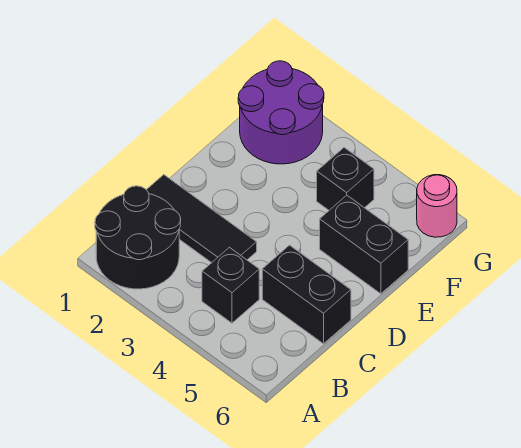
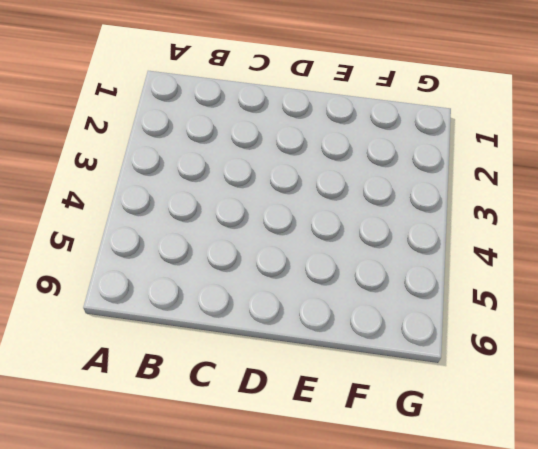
none -> black 2x2 round brick [95,186,181,289]
none -> black 1x1 brick [202,247,259,323]

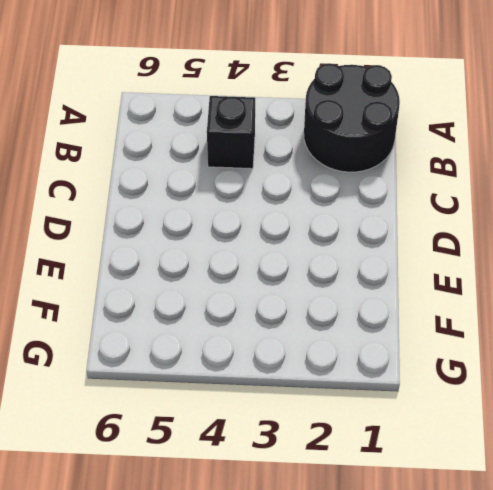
none -> black 1x3 tile [147,175,257,263]
none -> black 1x2 brick [262,245,351,344]

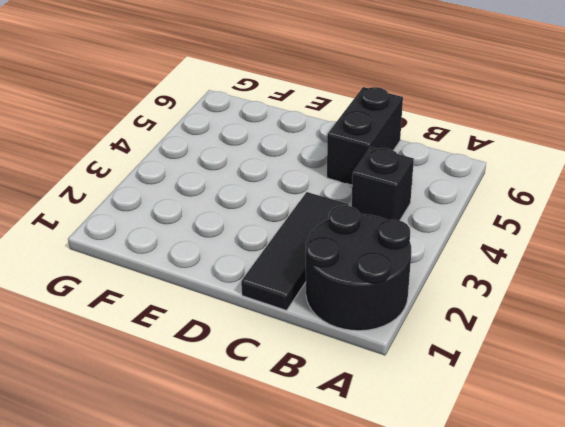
none -> black 1x2 brick [320,195,408,294]
none -> purple 2x2 round brick [238,61,324,164]

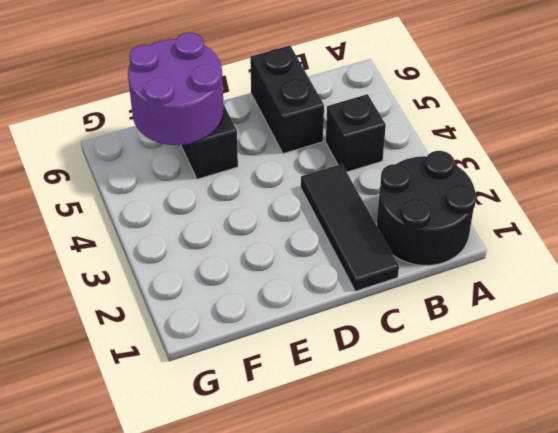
purple 2x2 round brick [128,33,224,145] -> purple 2x2 round brick moved to [238,61,324,164]
none -> black 1x1 brick [317,148,374,210]
none -> pink 1x1 round brick [417,175,457,237]

